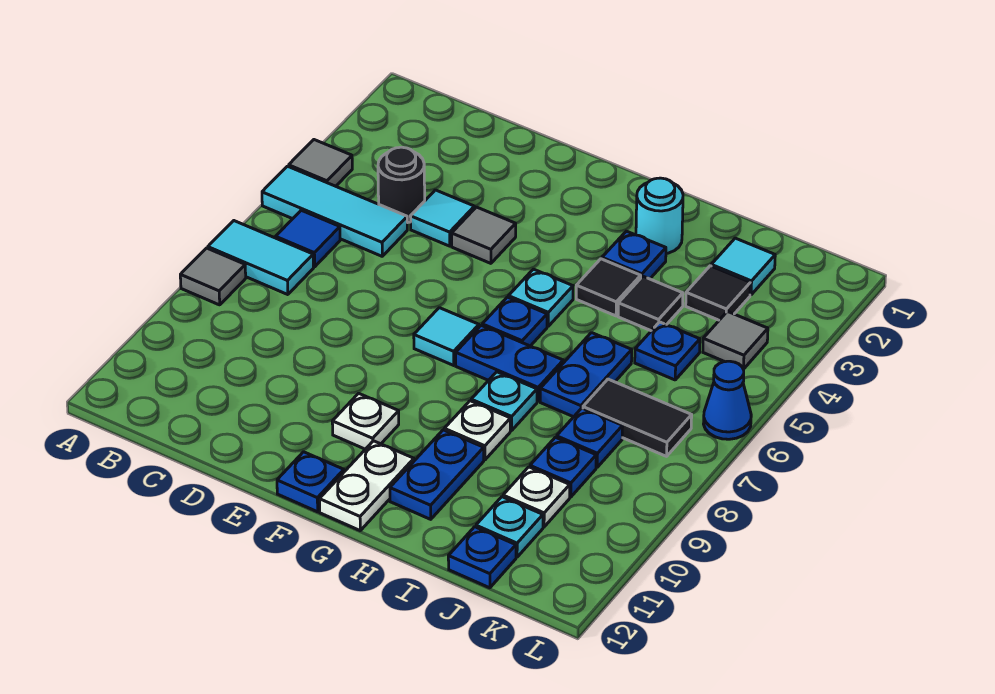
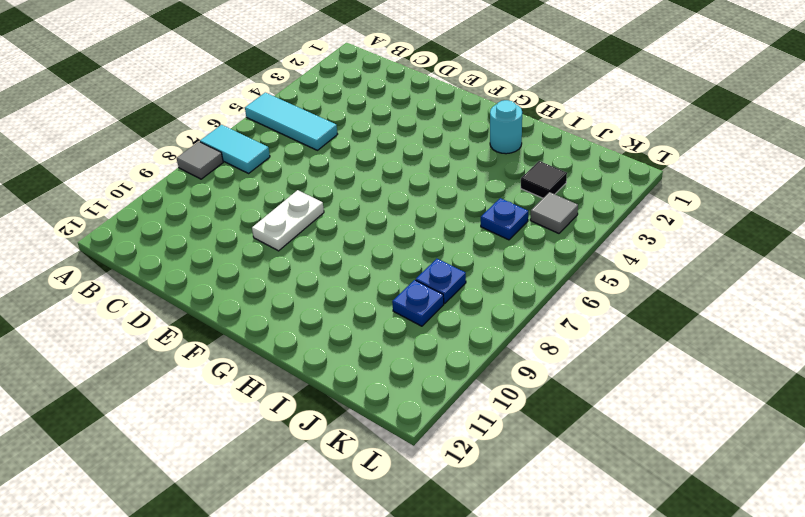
white 1x2 plate [252,190,324,251] -> white 1x2 plate moved to [319,441,414,530]
none -> grey 1x1 tile [289,140,352,186]
none -> blue 1x1 tile [276,210,340,267]
none -> black 1x1 round brick [378,147,425,223]
none -> cyan 1x1 tile [410,190,474,246]

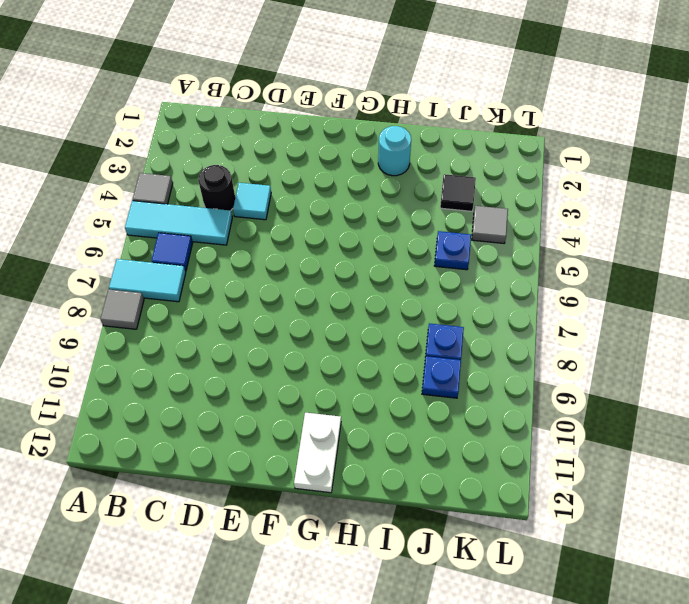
none -> grey 1x1 tile [452,207,516,263]
none -> cyan 1x1 tile [414,308,479,365]
none -> white 1x1 plate [332,393,399,449]
none -> blue 1x1 plate [277,452,344,512]

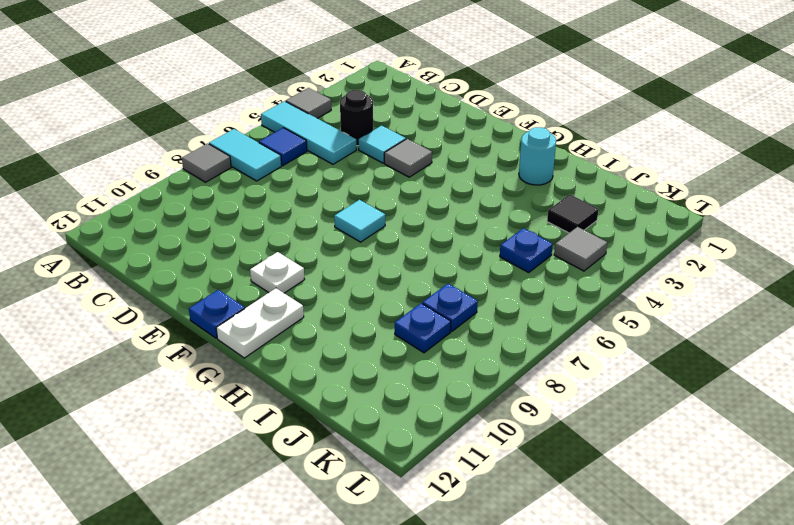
none -> cyan 1x1 plate [508,269,573,326]
none -> blue 1x1 plate [482,297,547,346]
none -> blue 1x2 plate [456,325,563,401]
none -> blue 1x1 plate [602,231,666,279]

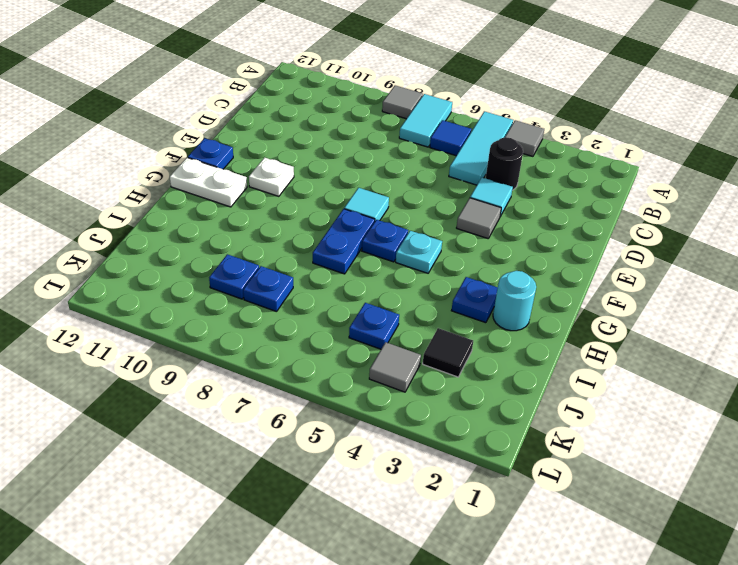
none -> black 1x1 tile [576,259,641,316]
none -> cyan 1x1 plate [471,372,537,431]
none -> white 1x1 plate [444,401,510,460]
none -> blue 1x2 plate [390,430,484,519]

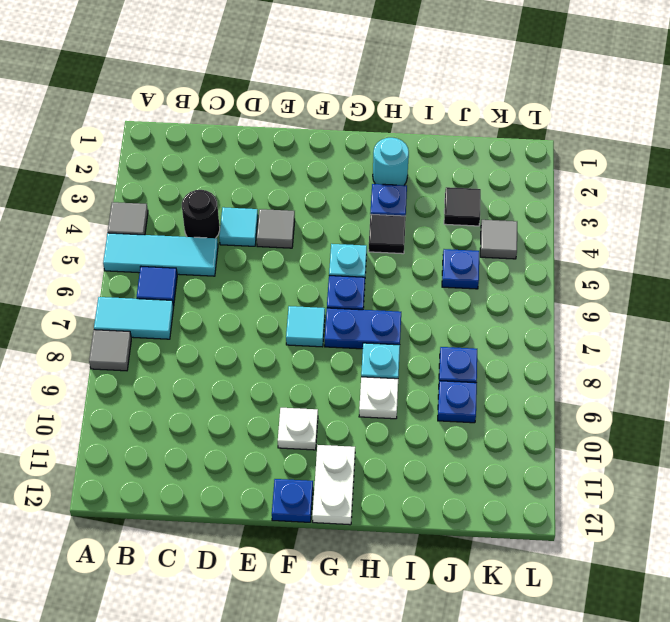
none -> blue 1x2 plate [390,430,484,519]
none -> black 1x1 tile [618,276,683,331]
none -> blue 1x2 plate [540,333,632,417]
none -> cyan 1x1 tile [711,238,775,295]

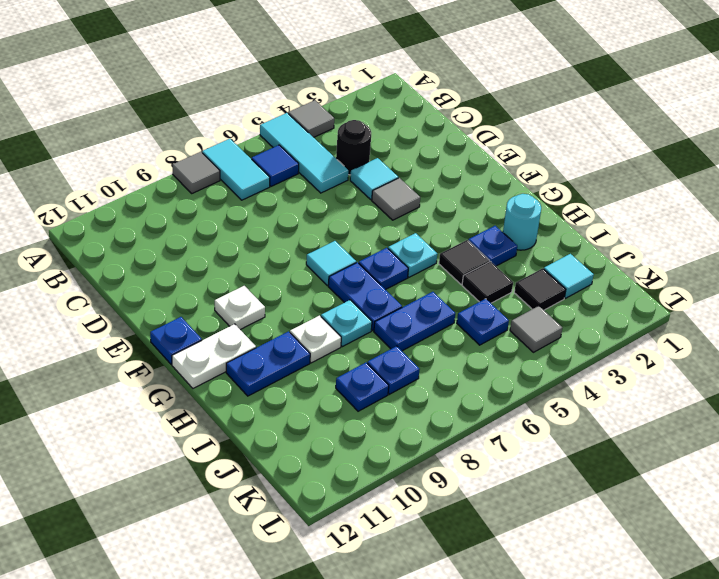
none -> black 1x2 tile [583,379,692,456]
none -> white 1x1 plate [503,467,570,527]
none -> cyan 1x1 plate [476,497,543,557]
none -> blue 1x1 plate [448,527,516,588]

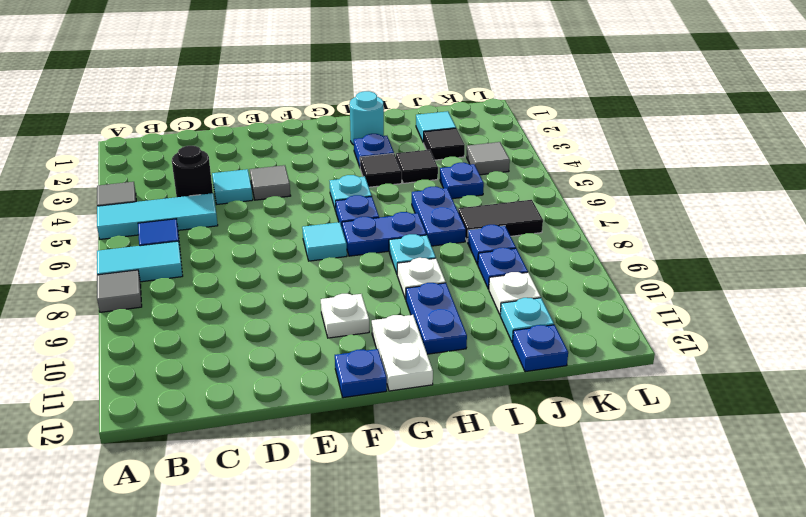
none -> blue 1x1 cone [704,361,751,439]

